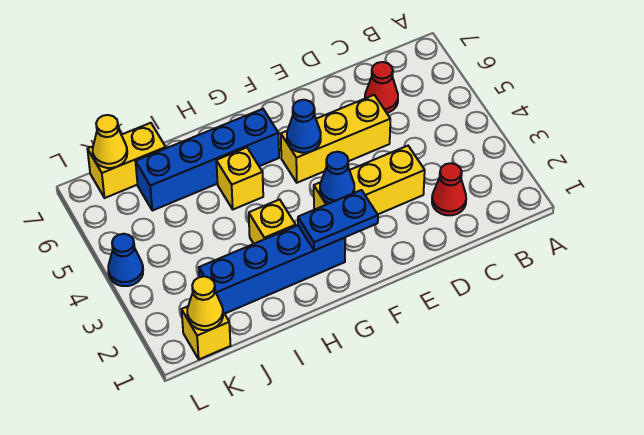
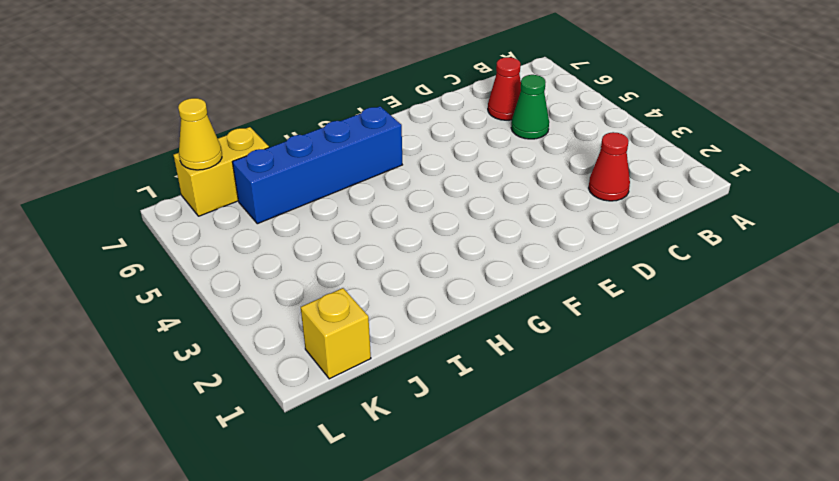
green 1x1 cone [511,75,549,139] -> none
none -> yellow 1x3 brick [314,146,425,214]
none -> yellow 1x3 brick [281,95,390,183]
none -> blue 1x4 brick [199,225,345,314]

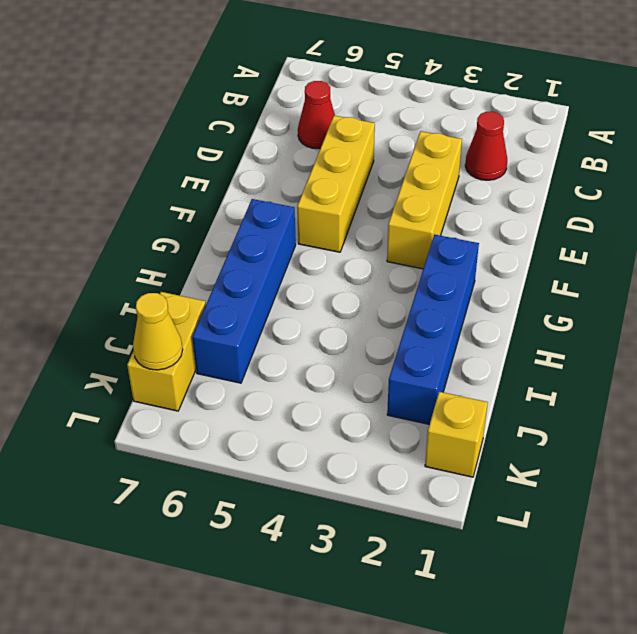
none -> yellow 1x1 brick [249,199,296,244]
none -> yellow 1x1 brick [216,148,263,209]
none -> blue 1x1 cone [108,234,143,286]

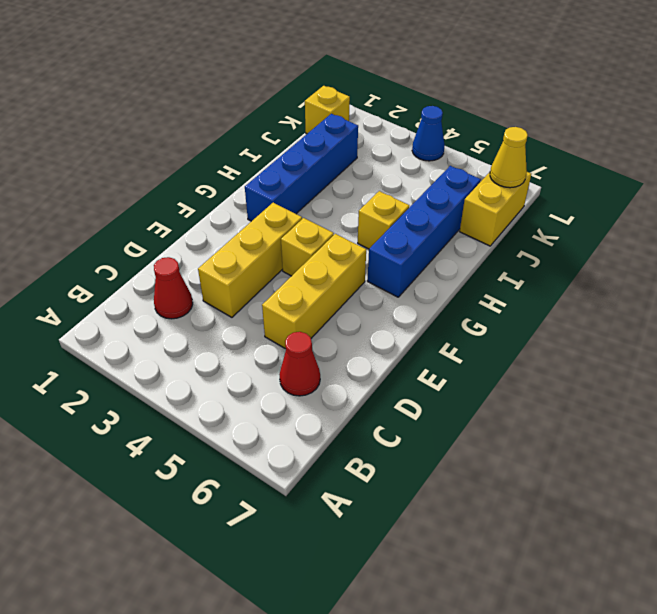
yellow 1x1 brick [281,218,334,276] -> yellow 1x1 brick moved to [249,199,296,244]
none -> blue 1x2 plate [298,190,378,250]
none -> blue 1x1 cone [320,152,354,203]
none -> blue 1x1 cone [287,100,321,153]

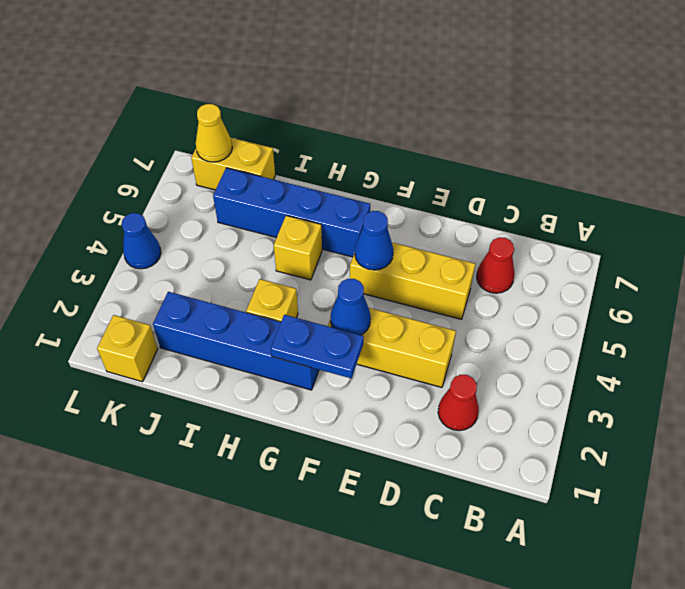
none -> yellow 1x1 cone [187,276,223,330]

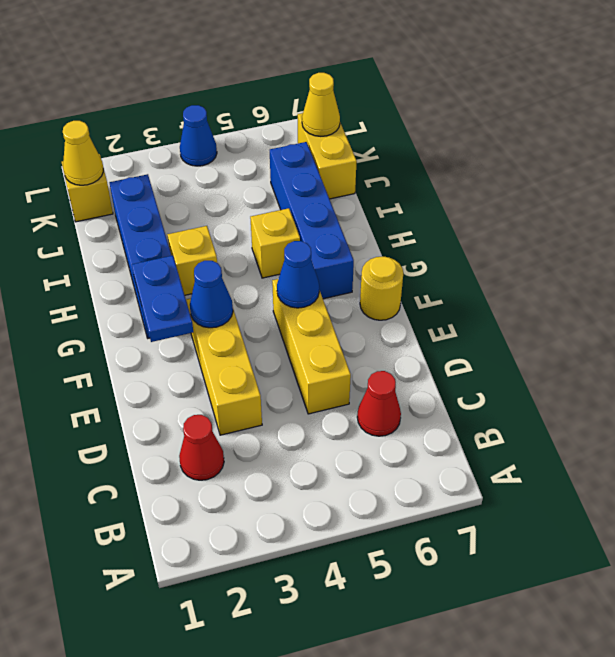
yellow 1x1 round brick [360,257,403,320] -> none

